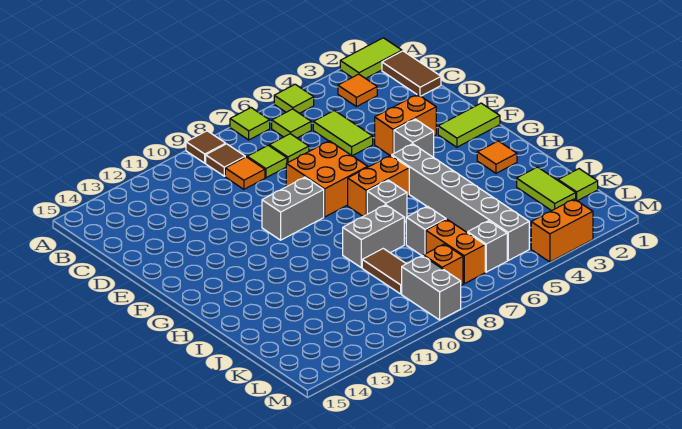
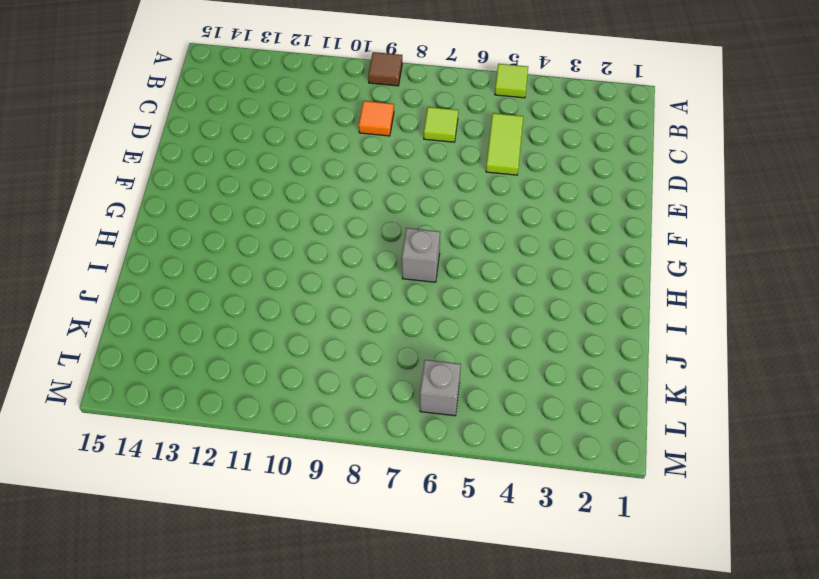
none -> lime 1x2 tile [340,38,402,79]
none -> lime 1x1 tile [230,108,270,140]
none -> brown 1x2 tile [382,51,441,96]
none -> orange 1x1 tile [338,74,377,107]

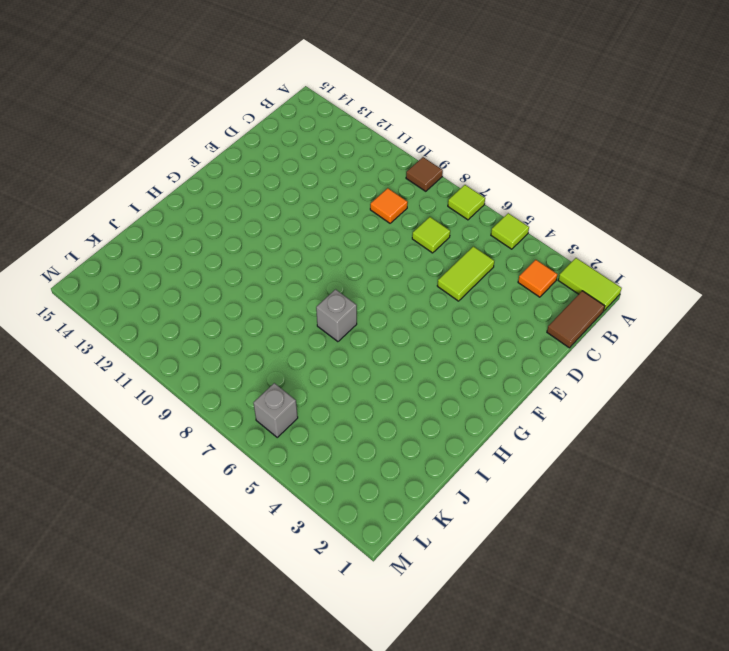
none -> lime 1x1 tile [272,109,311,138]
none -> brown 1x1 tile [206,144,245,176]
none -> lime 1x1 tile [247,145,287,178]
none -> orange 1x2 brick [375,94,436,156]

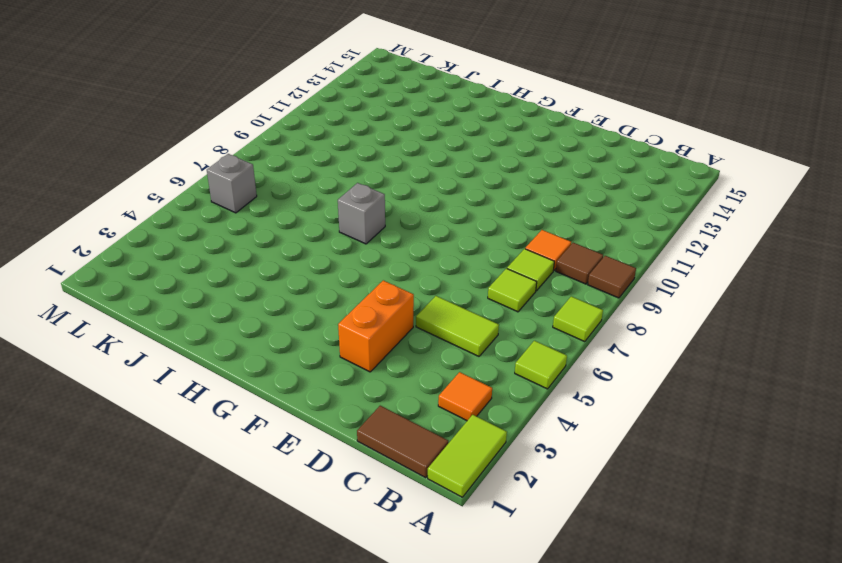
none -> lime 1x1 tile [272,109,311,138]
none -> orange 2x2 brick [286,141,368,217]
none -> lime 1x2 tile [438,103,500,147]
none -> grey 1x1 brick [394,119,434,157]

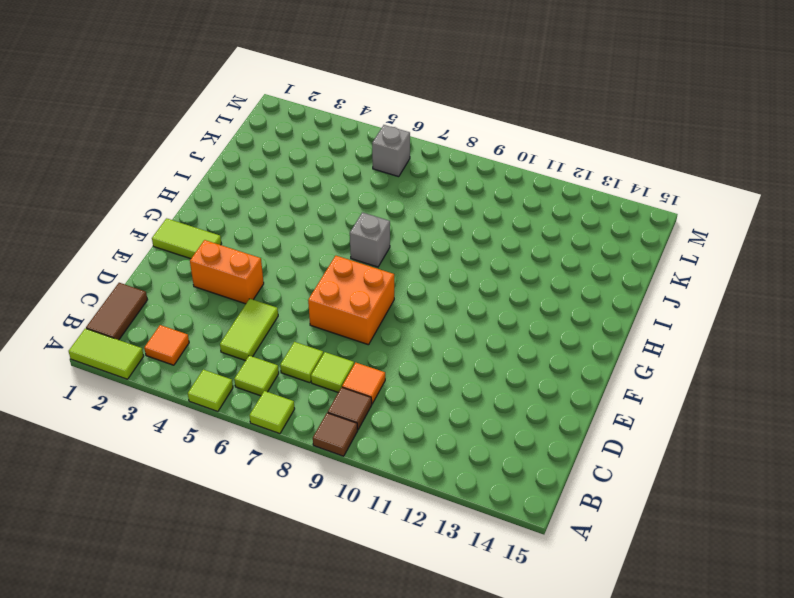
none -> grey 1x1 brick [394,119,434,157]
none -> grey 1x2 brick [262,177,324,240]
none -> grey 1x6 brick [392,144,529,260]
none -> orange 1x2 brick [348,155,409,216]

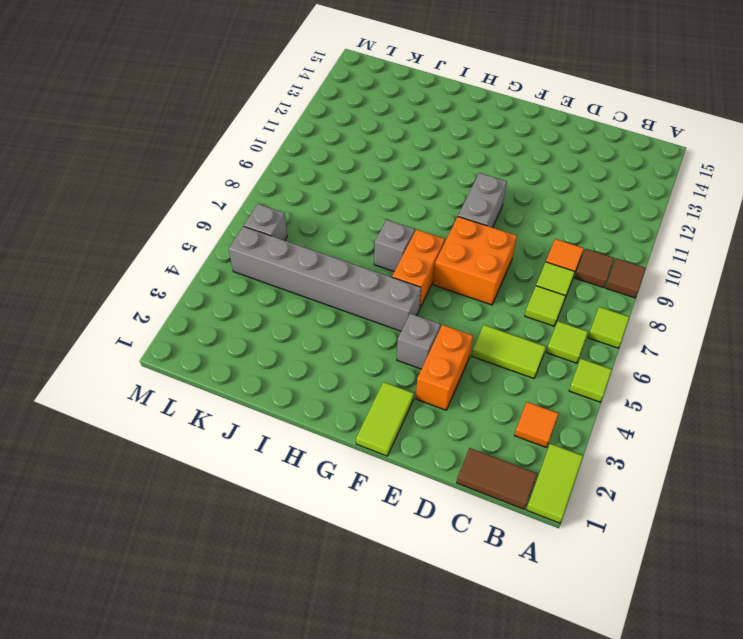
none -> orange 1x1 tile [477,141,517,173]
none -> grey 1x2 brick [343,205,404,268]
none -> lime 1x2 tile [517,167,576,211]
none -> grey 1x1 brick [406,206,446,256]

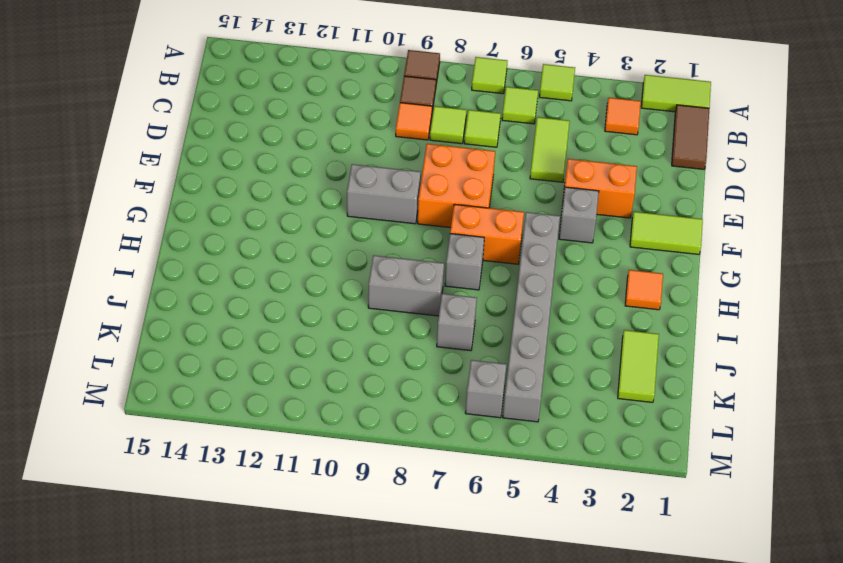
none -> brown 1x2 tile [362,248,406,294]
none -> lime 1x1 tile [558,169,598,201]
none -> orange 1x2 brick [426,219,485,284]
none -> orange 1x1 brick [424,244,463,285]

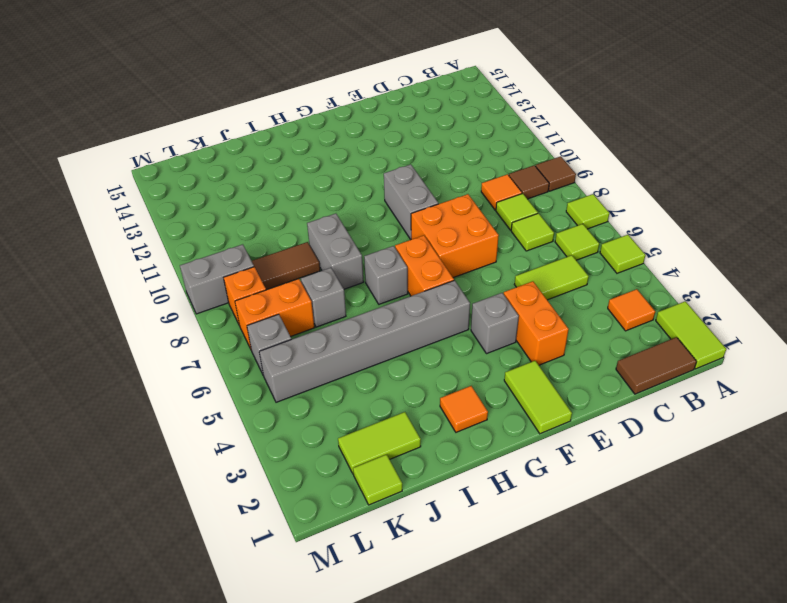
none -> orange 1x2 brick [531,199,593,262]

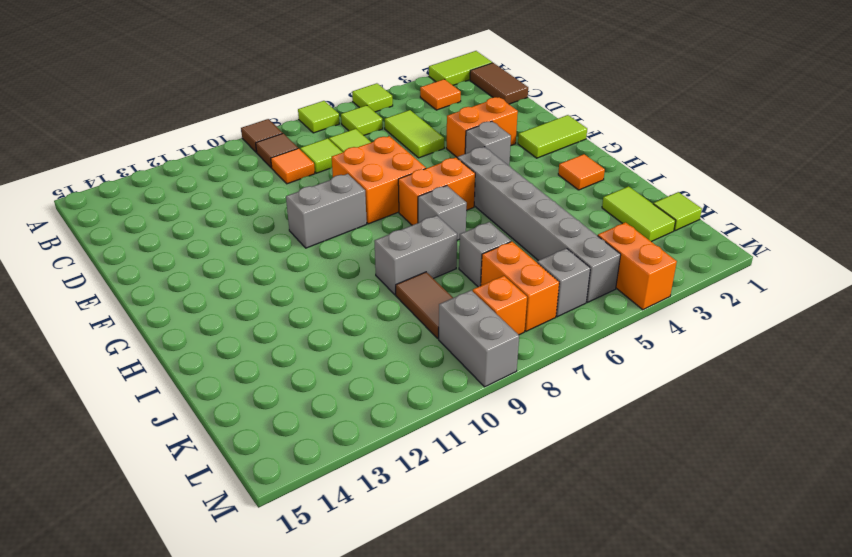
orange 1x2 brick [598,222,677,310] -> orange 1x2 brick turned to [531,199,593,262]

